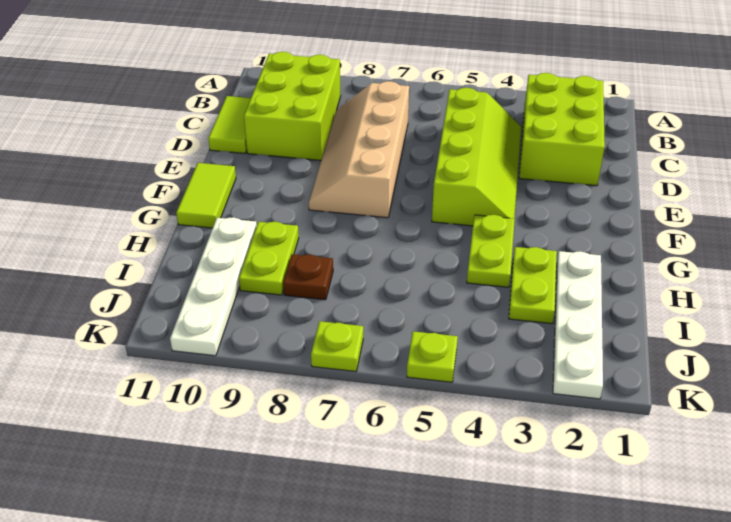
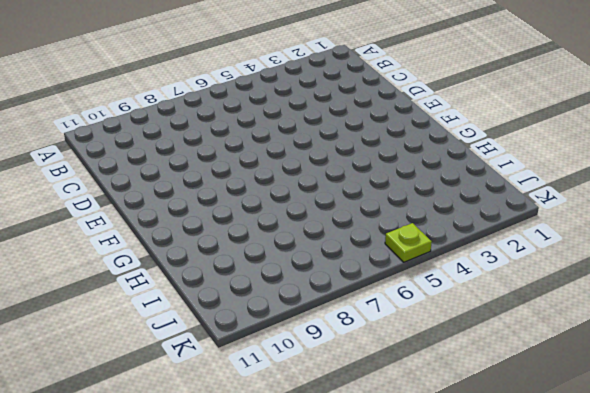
none -> lime 2x3 brick [519,73,605,186]
none -> lime 2x3 brick [244,52,341,160]
none -> lime 2x4 slope [432,88,521,226]

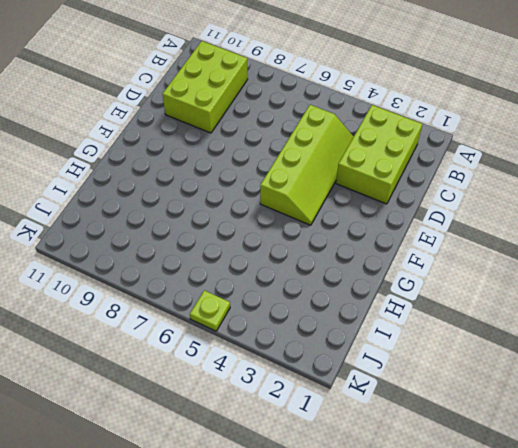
none -> tan 2x4 slope [309,81,409,218]
none -> lime 1x2 tile [208,96,251,153]
none -> lime 1x2 tile [176,163,236,228]

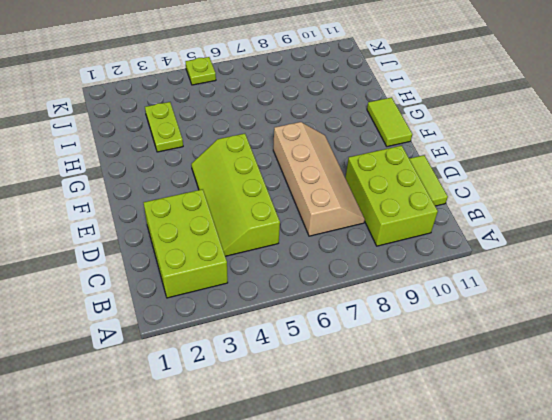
none -> lime 1x2 plate [467,215,515,287]
none -> white 1x4 plate [553,251,603,399]
none -> lime 1x2 plate [239,222,299,295]

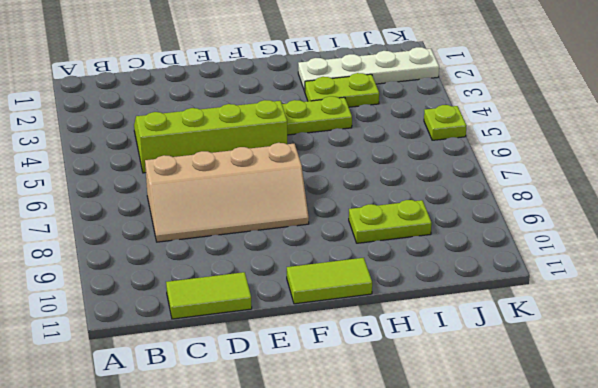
none -> lime 2x3 brick [519,73,605,186]
none -> lime 2x3 brick [244,52,341,160]
none -> white 1x4 plate [170,217,257,356]

